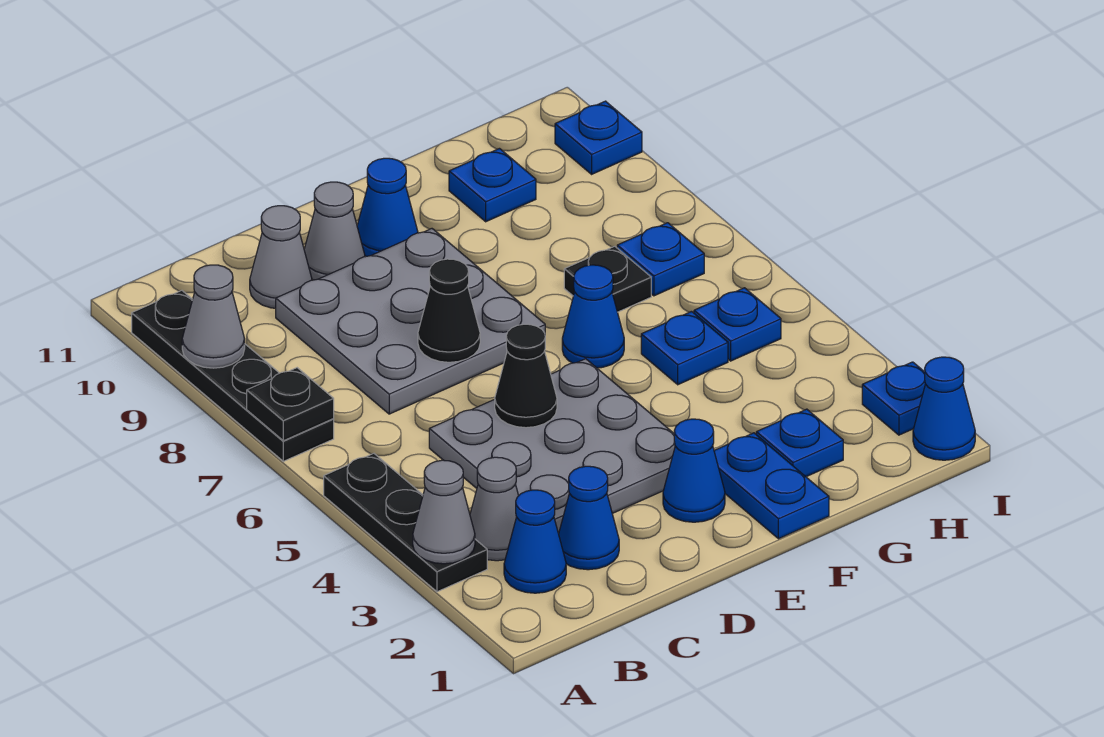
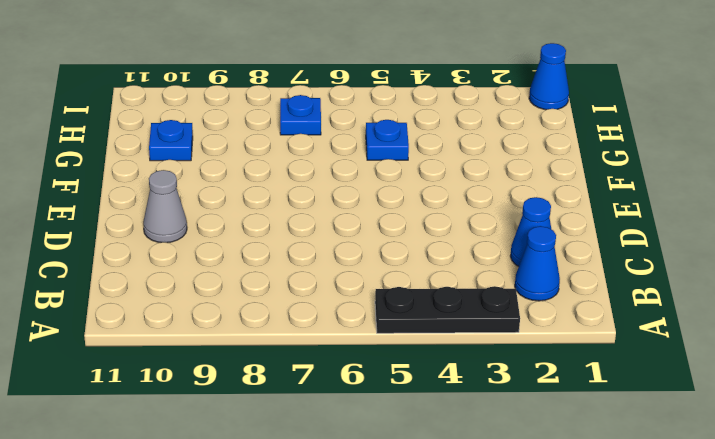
none -> black 1x4 plate [132,290,334,461]
none -> grey 1x1 cone [470,457,519,561]
none -> grey 3x3 plate [429,359,675,534]

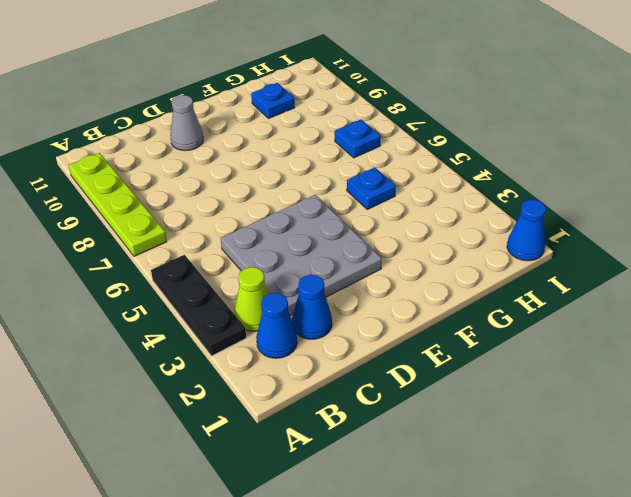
lime 1x4 plate [69,153,167,256] -> black 1x4 plate [132,290,334,461]
lime 1x1 cone [235,267,268,331] -> grey 1x1 cone [470,457,519,561]
none -> grey 3x3 plate [276,229,545,414]
none -> grey 1x1 cone [250,206,312,308]
none -> blue 1x1 cone [663,419,725,522]

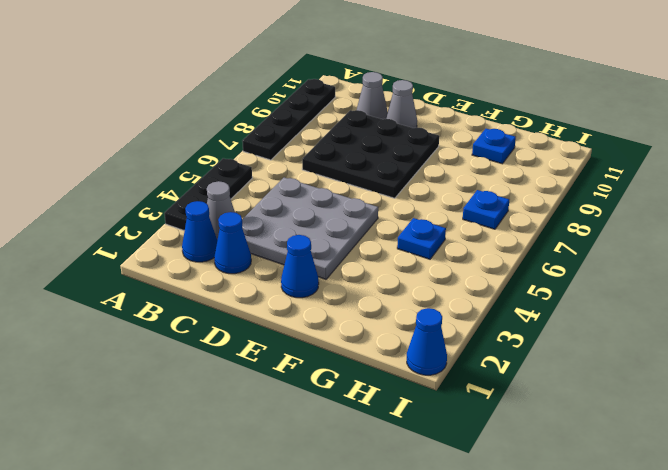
black 3x3 plate [302,110,439,198] -> grey 3x3 plate [276,229,545,414]
none -> blue 1x1 cone [357,158,418,256]
none -> blue 1x2 plate [714,433,829,539]
none -> blue 1x1 cone [562,265,624,368]

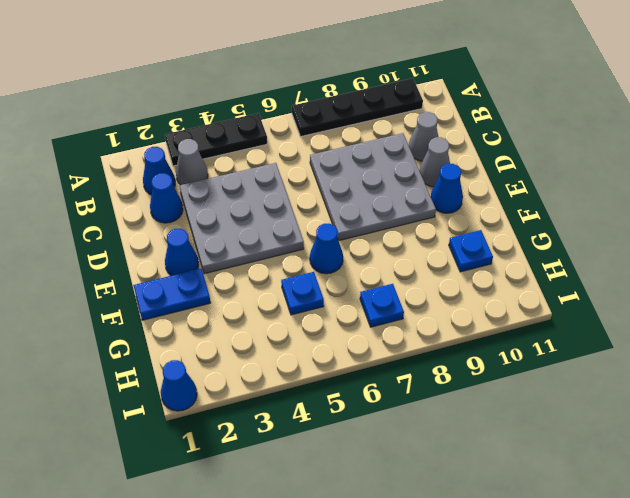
none -> blue 1x1 plate [756,409,843,477]
none -> black 1x1 plate [564,246,651,312]
none -> blue 1x1 plate [694,288,781,361]

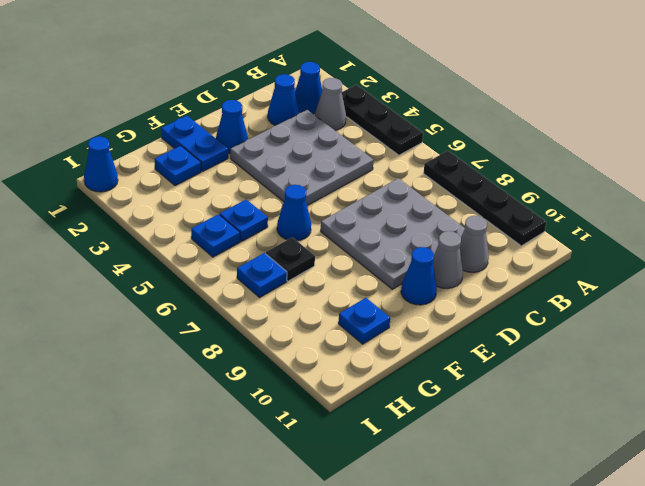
none -> blue 1x1 plate [862,362,925,435]
none -> blue 1x1 plate [555,101,642,174]
none -> grey 1x1 cone [413,460,475,564]

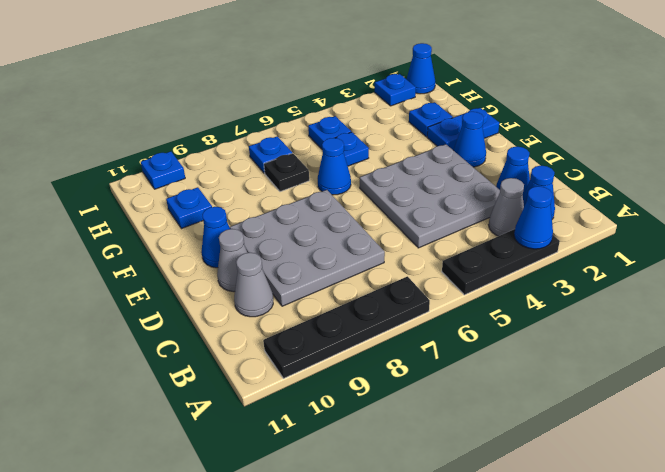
blue 1x1 cone [514,186,553,249] -> grey 1x1 cone [413,460,475,564]
none -> black 1x1 plate [247,368,334,441]
none -> grey 1x1 cone [182,265,245,368]
none -> black 1x1 cone [495,324,557,428]

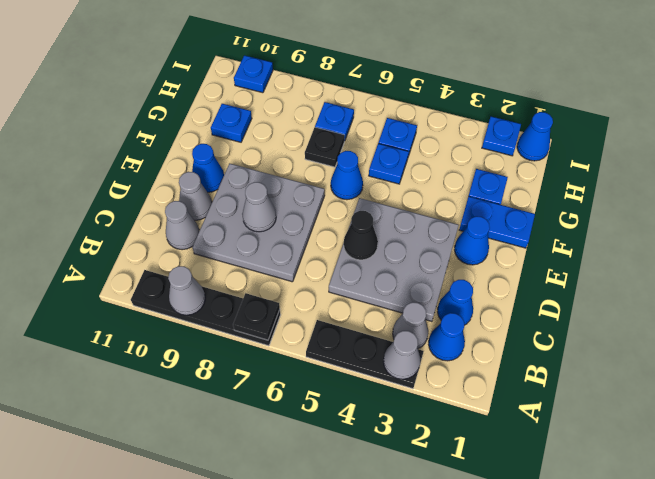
grey 1x1 cone [242,182,276,232] -> none
none -> black 1x1 cone [418,259,480,362]

